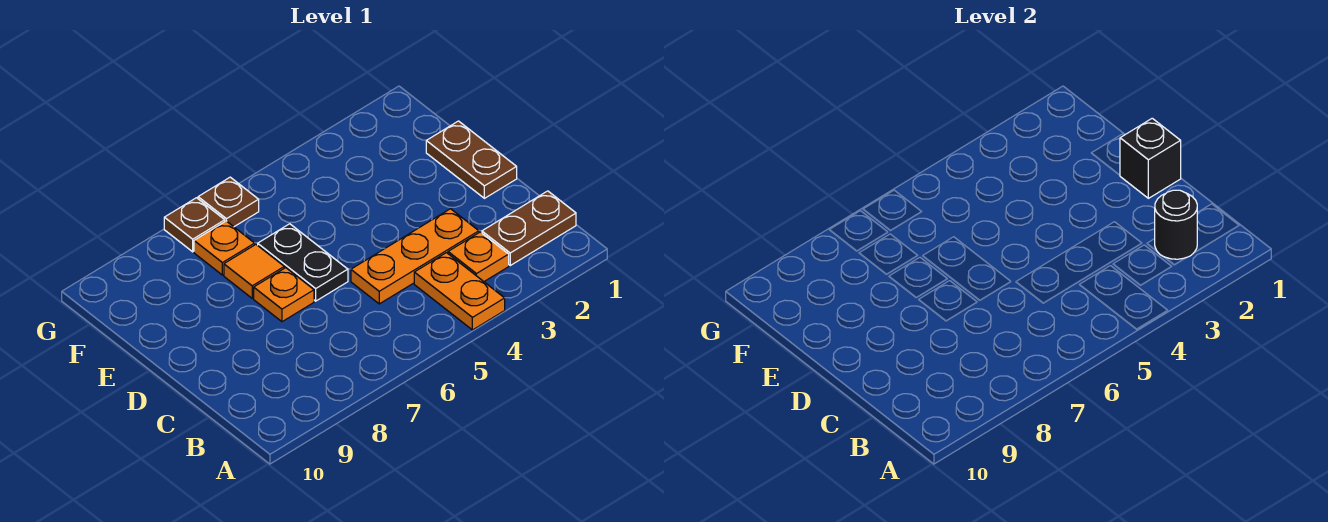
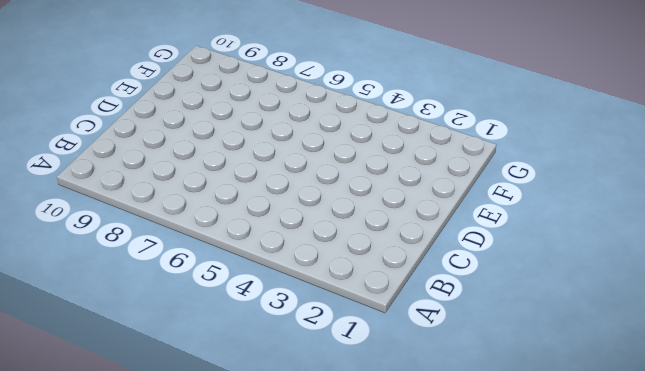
none -> orange 1x2 plate [414,253,505,330]
none -> brown 1x2 plate [482,191,576,265]
none -> orange 1x1 plate [448,232,509,281]

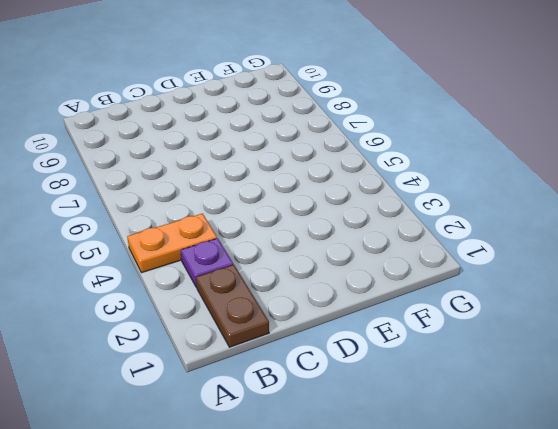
purple 1x1 plate [181,238,233,287] -> orange 1x1 plate [448,232,509,281]
none -> orange 1x3 plate [351,209,479,304]
none -> brown 1x2 plate [426,121,517,198]
none -> black 1x2 plate [258,224,348,301]

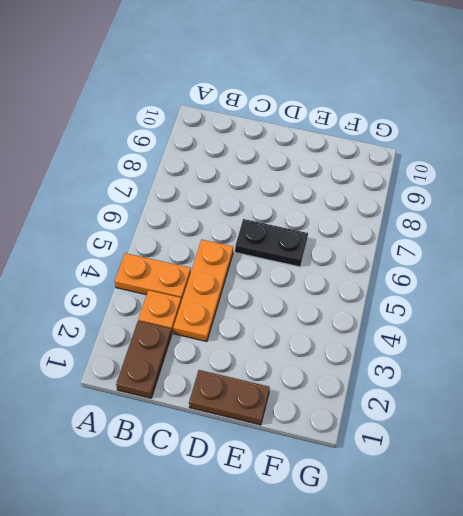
none -> orange 1x1 plate [254,268,314,322]
none -> orange 1x1 tile [224,245,284,298]
none -> orange 1x1 plate [194,221,255,275]

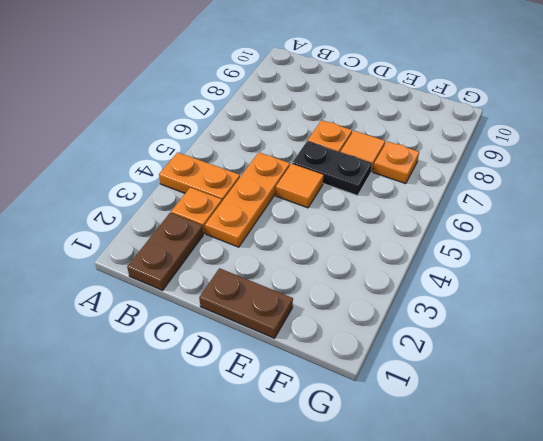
orange 1x1 tile [276,164,324,208] -> none
none -> brown 1x1 plate [198,177,259,227]
none -> brown 1x1 plate [164,198,225,252]
none -> black 1x1 round brick [1155,190,1197,259]

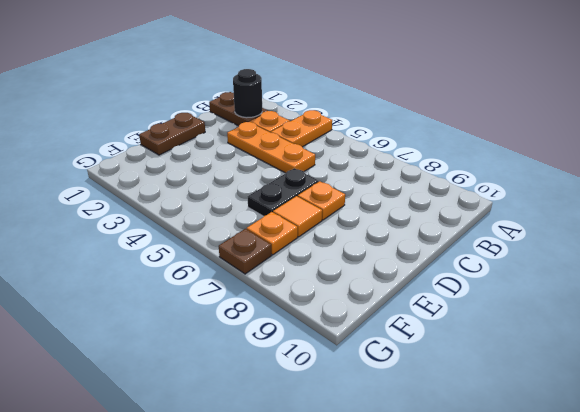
none -> brown 1x1 plate [198,177,259,227]
none -> black 1x1 brick [1120,118,1181,198]

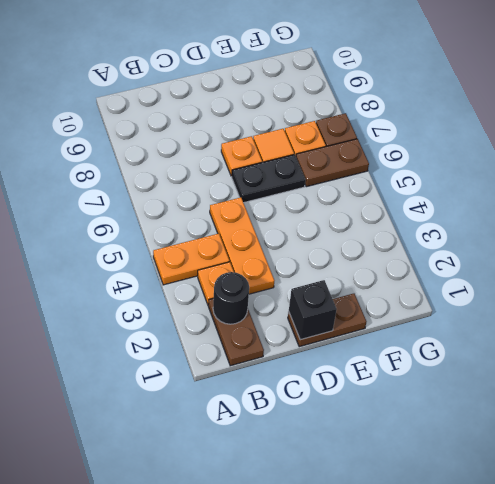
brown 1x2 plate [296,139,369,187] -> brown 1x1 plate [198,177,259,227]

